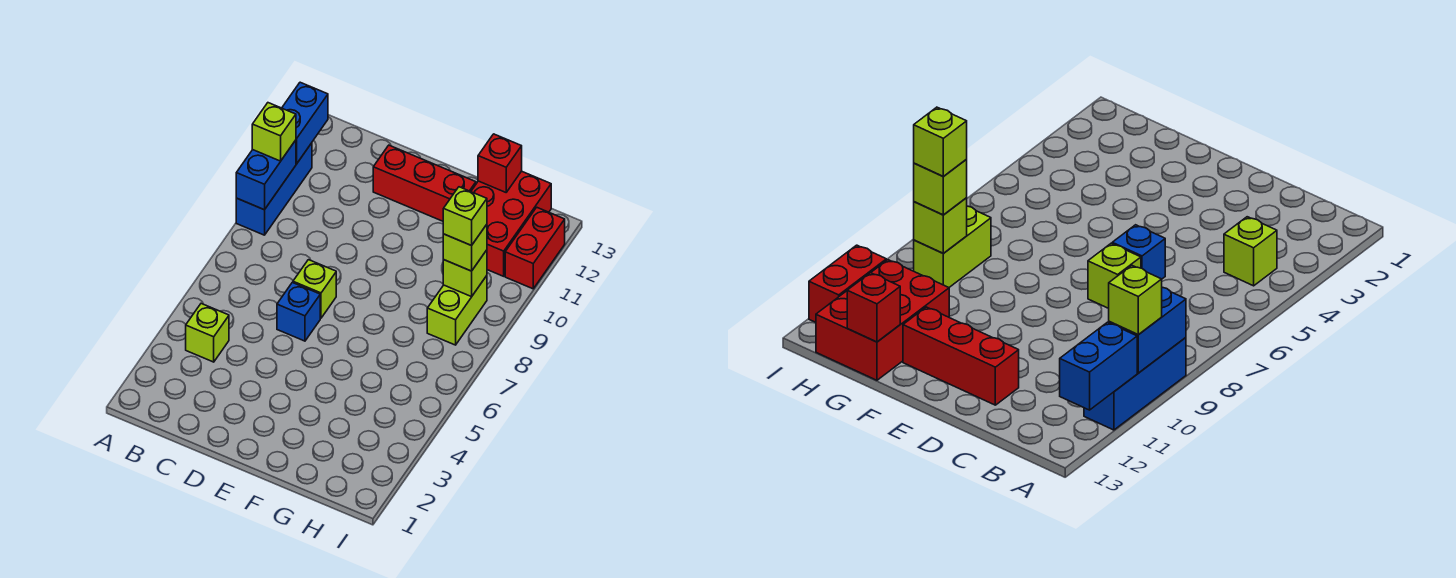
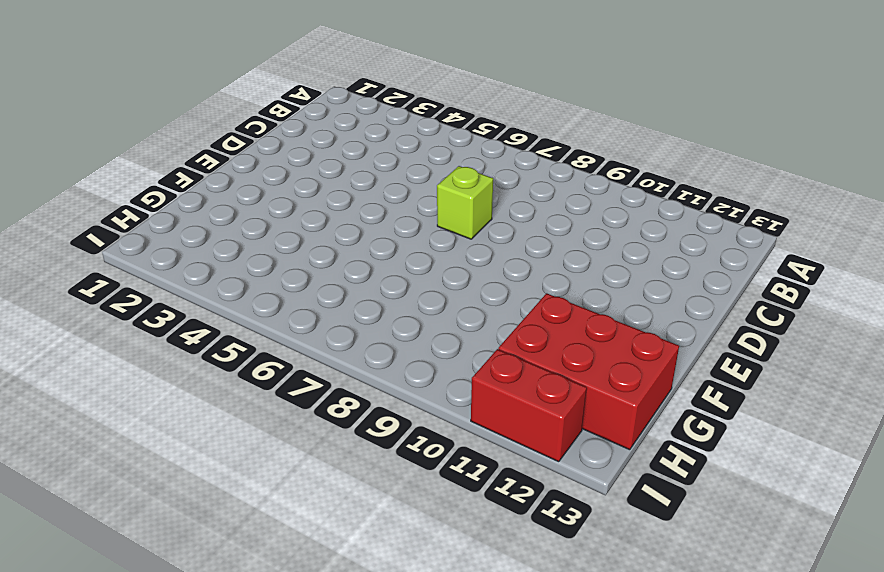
none -> blue 1x3 brick [236,143,312,235]
none -> lime 1x1 brick [186,304,229,362]
none -> blue 1x1 brick [277,282,320,341]

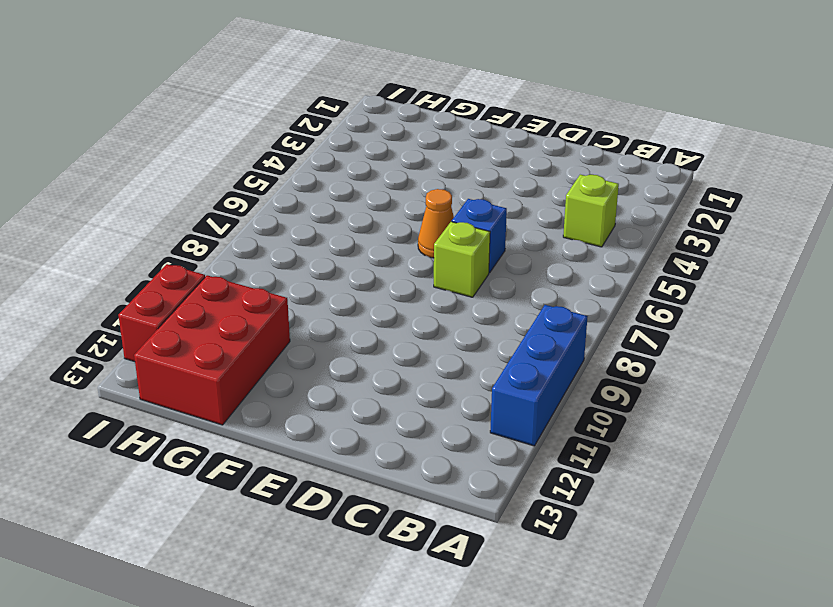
orange 1x1 cone [418,189,454,258] -> none
none -> red 1x3 brick [373,145,476,221]
none -> lime 1x2 brick [427,276,487,345]
none -> blue 1x2 brick [236,140,296,210]

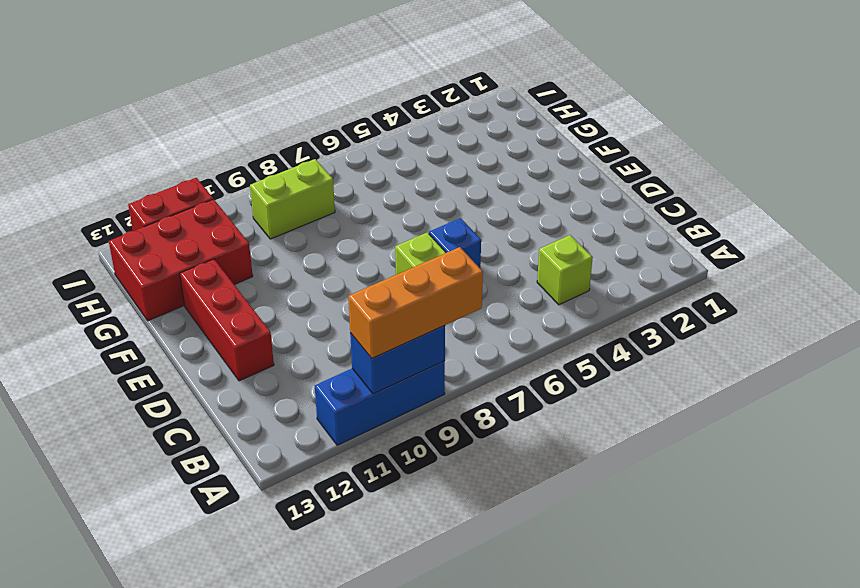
orange 1x3 brick [348,247,483,358] -> lime 1x1 brick [252,103,296,161]
none -> blue 1x2 brick [282,82,328,164]
none -> red 1x1 brick [478,134,522,192]
none -> lime 1x1 brick [443,250,487,297]

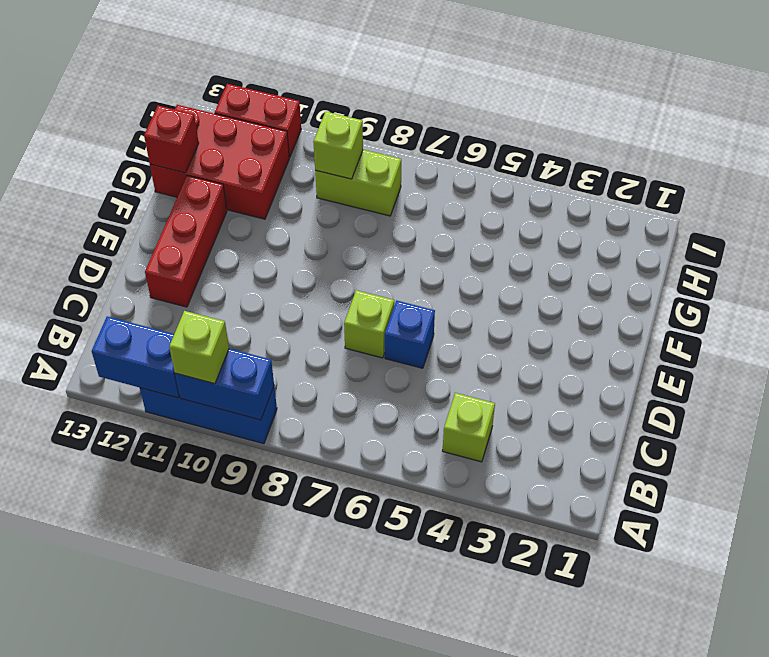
none -> lime 1x1 brick [443,225,487,271]
none -> lime 1x1 brick [443,187,487,246]

